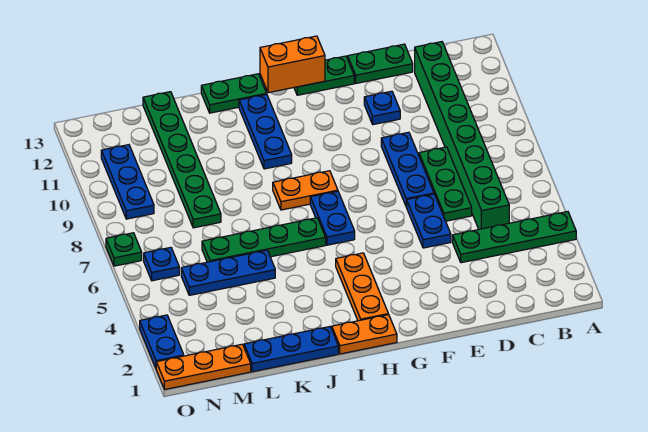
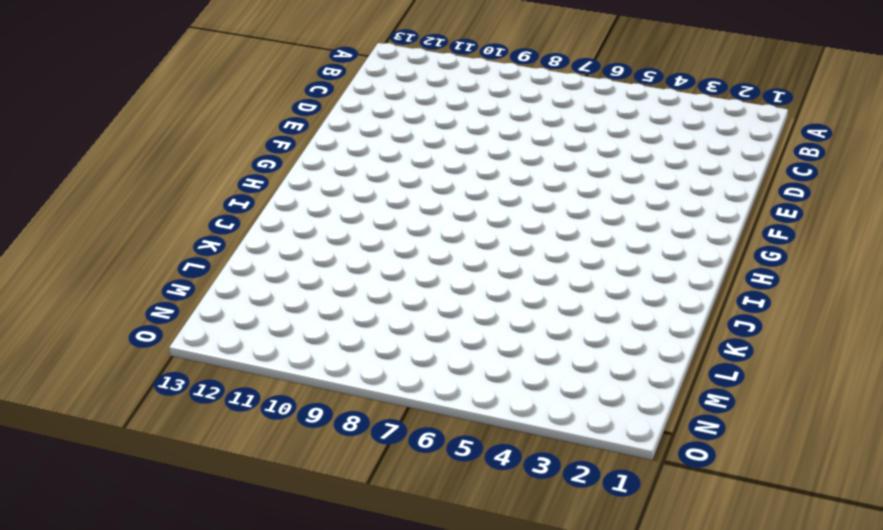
none -> green 1x4 plate [453,212,576,263]
none -> green 1x8 brick [415,42,509,229]
none -> green 1x3 plate [419,147,472,221]

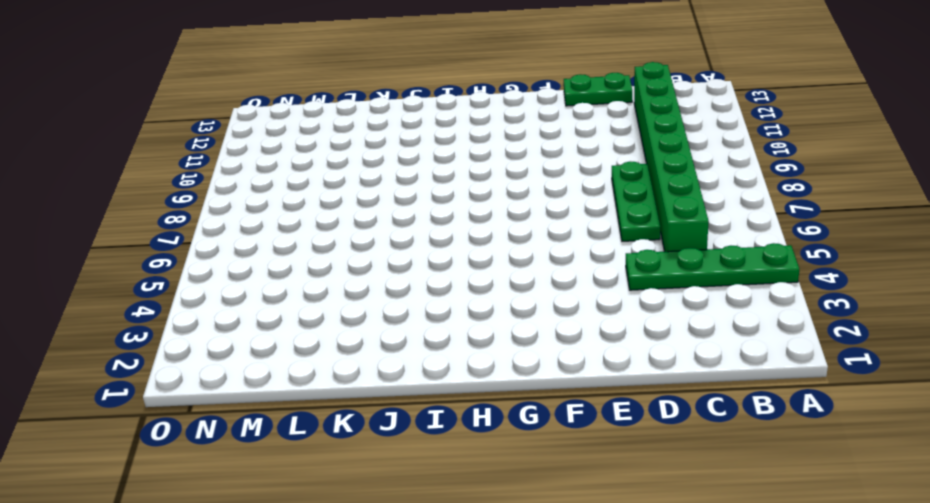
none -> blue 1x2 plate [407,194,451,248]
none -> blue 1x3 plate [381,132,434,207]
none -> blue 1x1 plate [364,91,400,125]

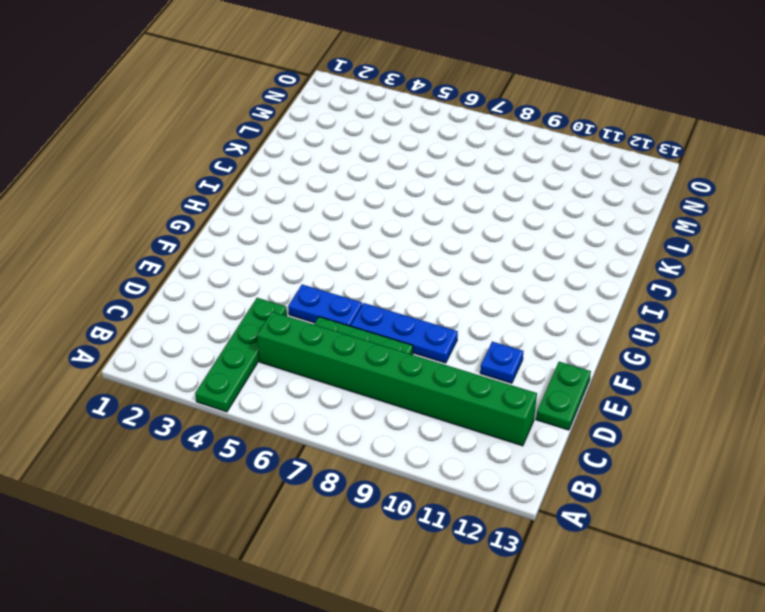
none -> green 1x2 plate [294,56,354,95]
none -> orange 1x2 plate [332,315,397,354]
none -> orange 1x3 plate [336,253,388,321]

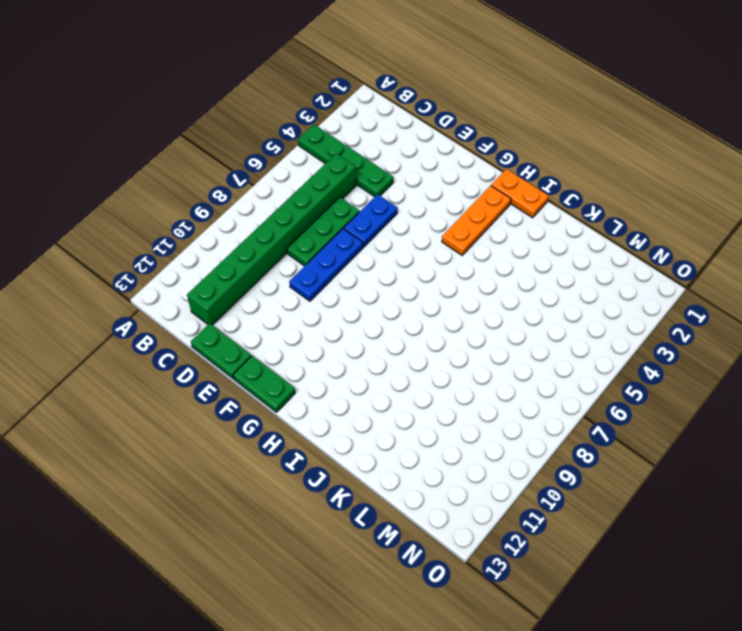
none -> blue 1x1 plate [364,91,400,125]
none -> blue 1x2 plate [310,191,355,245]
none -> orange 1x2 plate [273,171,338,210]

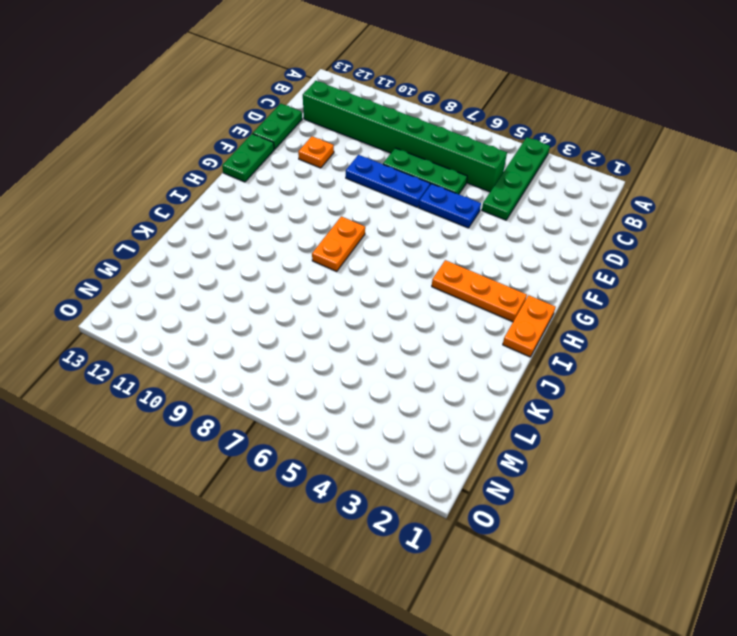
orange 1x1 plate [298,136,334,168] -> blue 1x1 plate [364,91,400,125]
none -> blue 1x2 plate [310,191,355,245]
none -> green 1x4 plate [202,218,326,262]
none -> blue 1x3 plate [239,94,292,169]

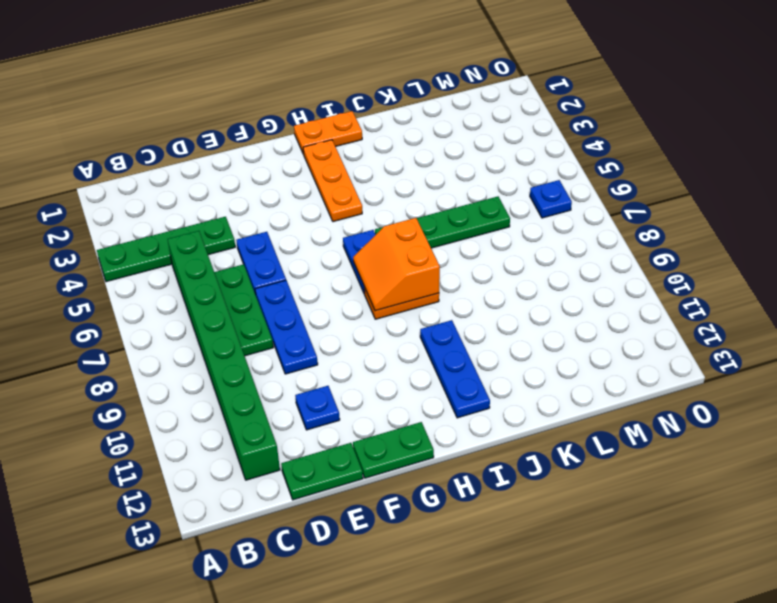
orange 2x2 slope [353,218,440,311] -> none
none -> green 1x2 plate [201,74,267,113]
none -> blue 1x3 plate [244,327,338,372]
none -> blue 1x3 plate [181,250,275,295]

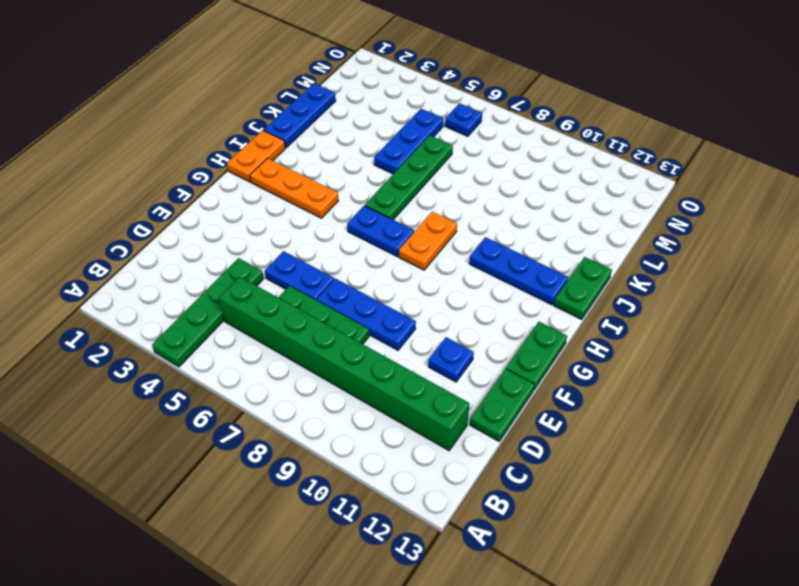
none -> green 1x6 plate [143,92,221,228]
none -> orange 1x3 plate [156,344,251,389]
none -> blue 1x3 plate [101,145,154,219]

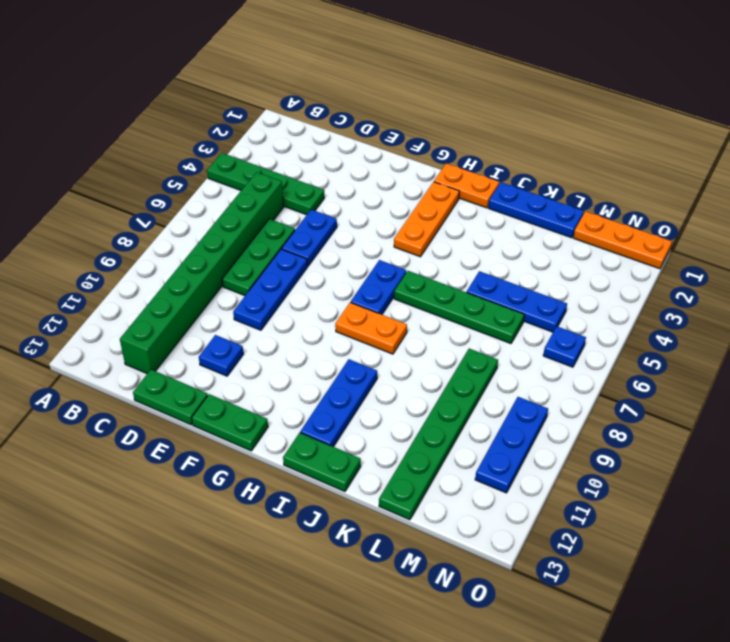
none -> blue 1x2 plate [140,315,184,368]
none -> green 1x1 plate [106,233,142,266]
none -> orange 1x2 brick [260,36,325,93]

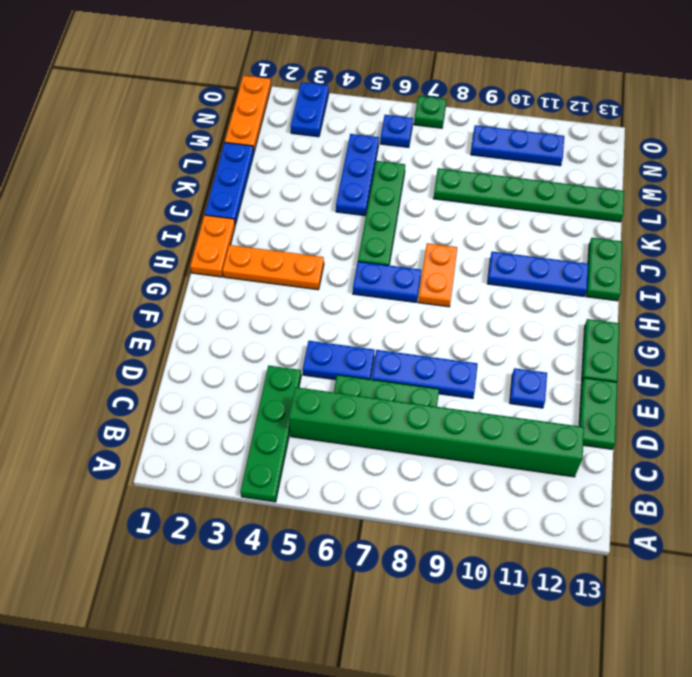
blue 1x2 plate [291,82,329,137] -> blue 1x2 plate turned to [140,315,184,368]
none -> orange 1x2 brick [260,36,325,93]

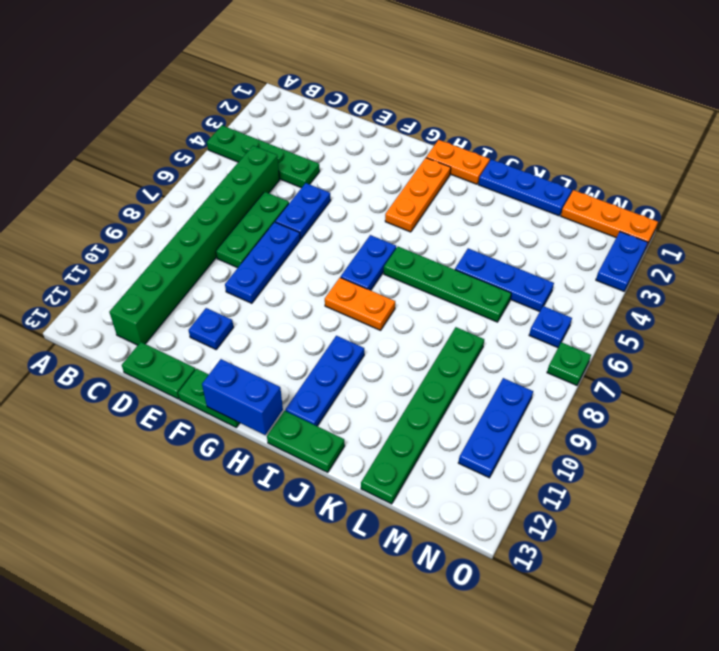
blue 1x2 brick [202,359,283,435] -> orange 1x2 brick [260,36,325,93]

